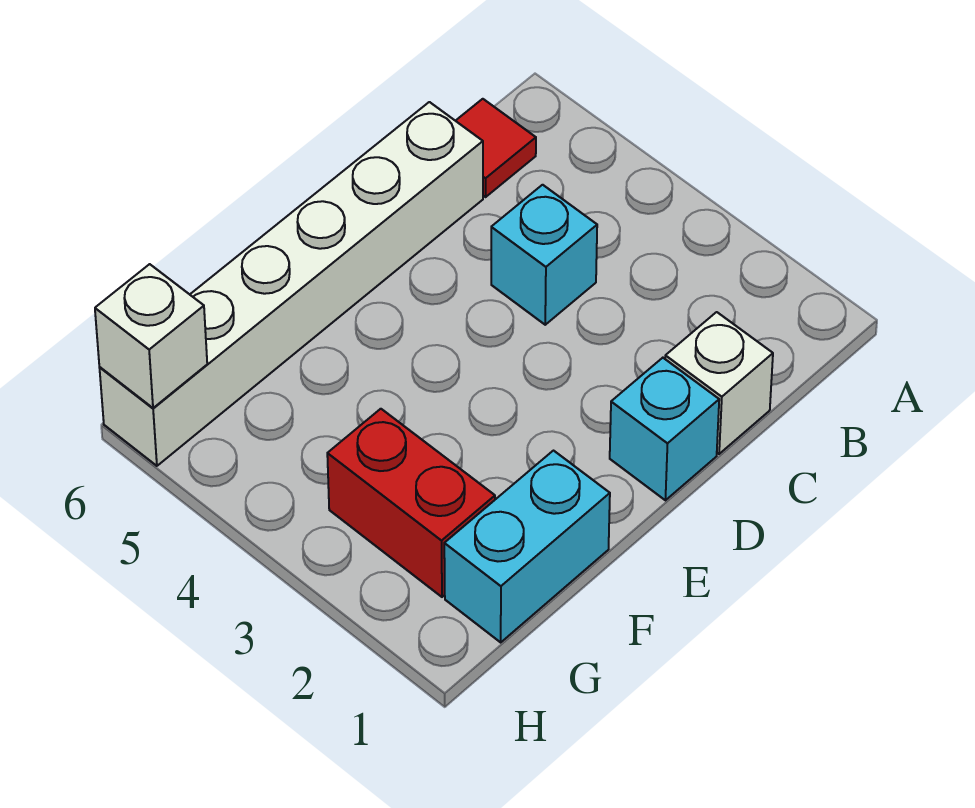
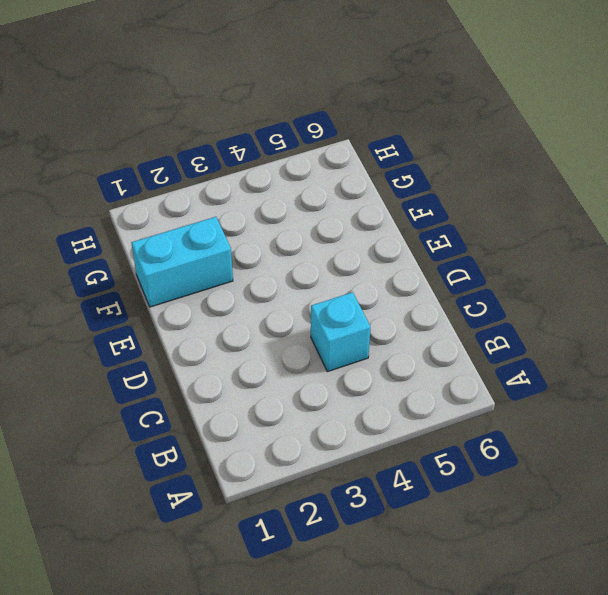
cyan 1x2 brick [131,217,233,307] -> cyan 1x2 brick turned to [444,451,610,642]
none -> red 1x1 tile [456,99,536,197]
none -> white 1x1 brick [665,312,773,454]

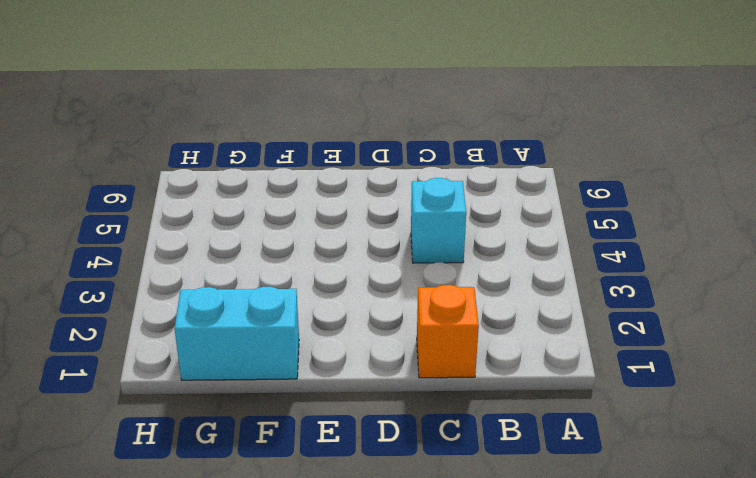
orange 1x1 brick [417,285,479,378] -> white 1x1 brick [665,312,773,454]
none -> red 1x1 tile [456,99,536,197]
none -> white 1x6 brick [99,102,483,466]

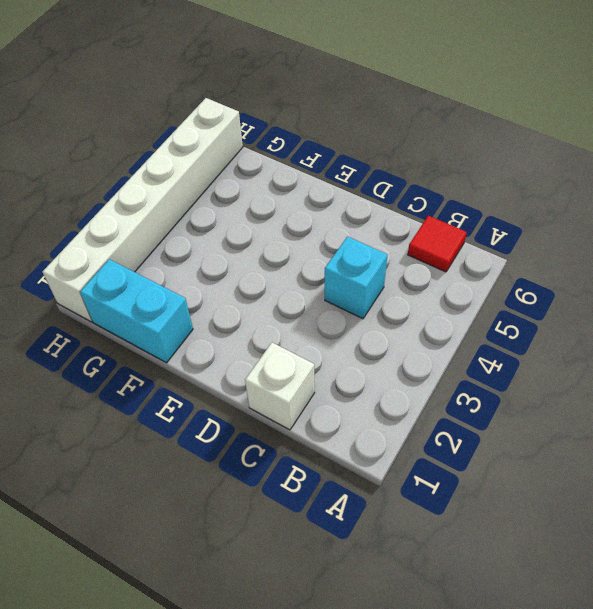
white 1x6 brick [42,98,243,322] -> white 1x6 brick turned to [99,102,483,466]
none -> cyan 1x1 brick [610,358,719,500]
none -> red 1x2 brick [327,409,495,597]

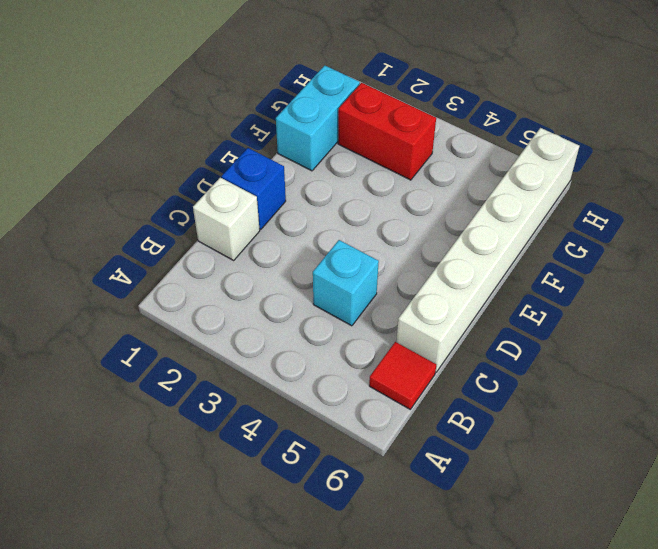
blue 1x1 brick [222,148,286,229] -> cyan 1x1 brick [610,358,719,500]
none -> white 1x1 brick [95,264,207,408]

